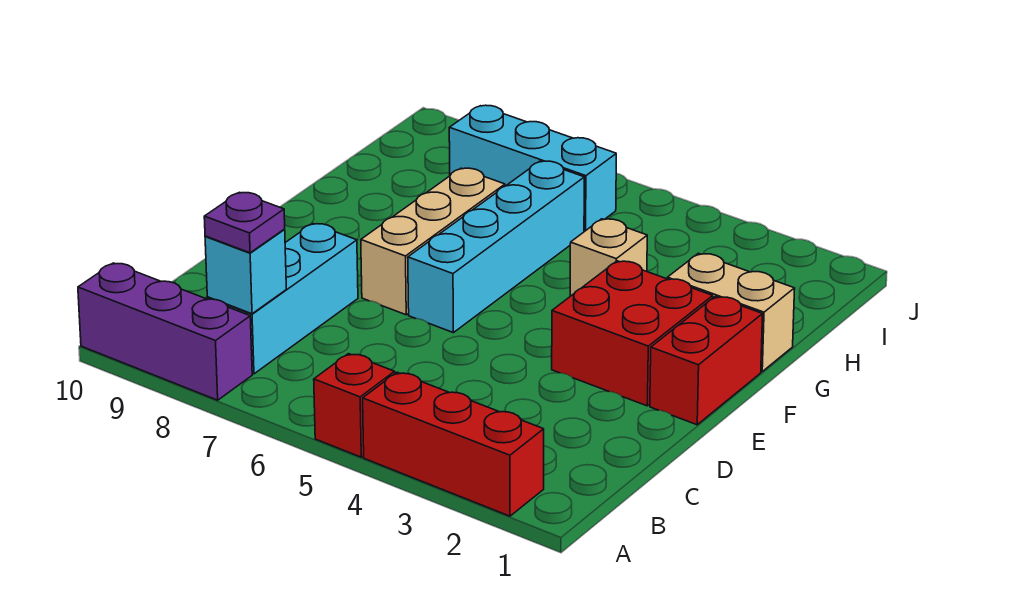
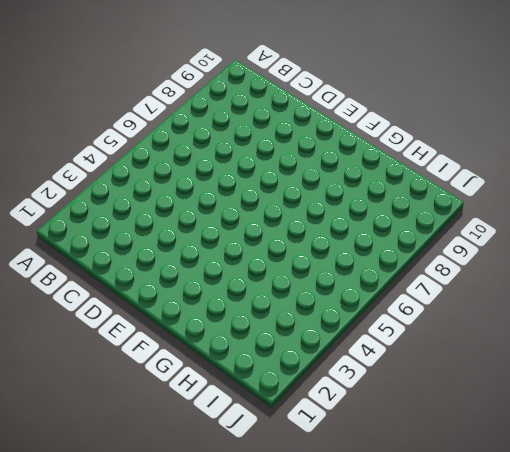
none -> red 1x3 brick [363,372,544,516]
none -> red 1x1 brick [314,354,395,457]
none -> purple 1x3 brick [78,263,252,400]

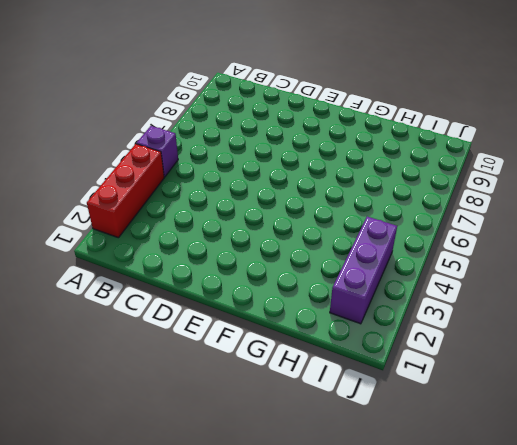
purple 1x1 brick [136,126,178,177] -> red 1x1 brick [314,354,395,457]
purple 1x3 brick [330,217,397,324] -> purple 1x3 brick moved to [78,263,252,400]
none -> cyan 1x3 brick [207,224,358,374]
none -> red 1x2 brick [650,296,763,425]
none -> red 2x2 brick [552,261,713,406]

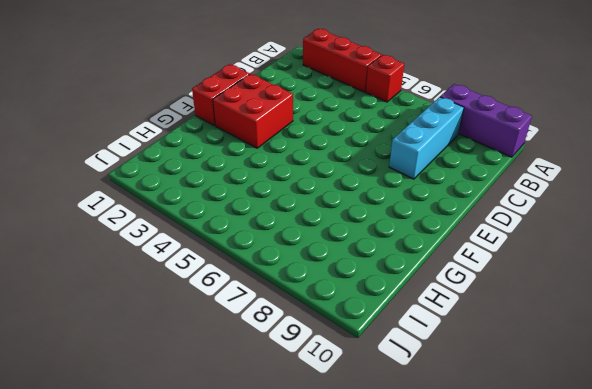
none -> cyan 1x4 brick [408,161,584,333]
none -> tan 1x3 brick [361,168,505,315]
none -> tan 1x2 brick [667,253,795,371]

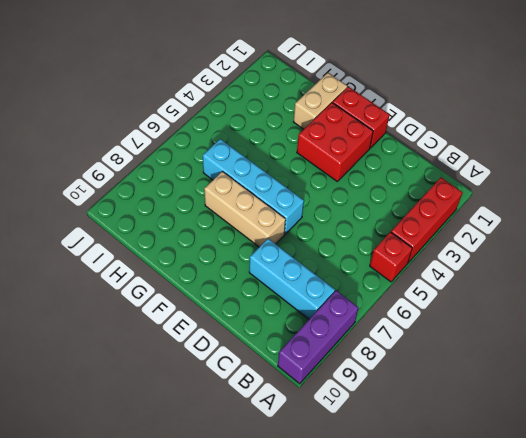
none -> tan 1x1 brick [570,219,647,296]
none -> cyan 1x3 brick [449,105,616,232]
none -> cyan 1x1 brick [205,230,286,314]

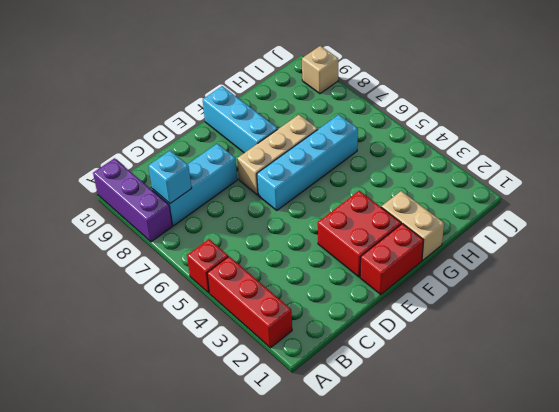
cyan 1x3 brick [203,86,278,153] -> cyan 1x3 brick moved to [449,105,616,232]
tan 1x1 brick [302,46,338,94] -> tan 1x1 brick moved to [570,219,647,296]
none -> purple 1x1 plate [204,192,285,253]

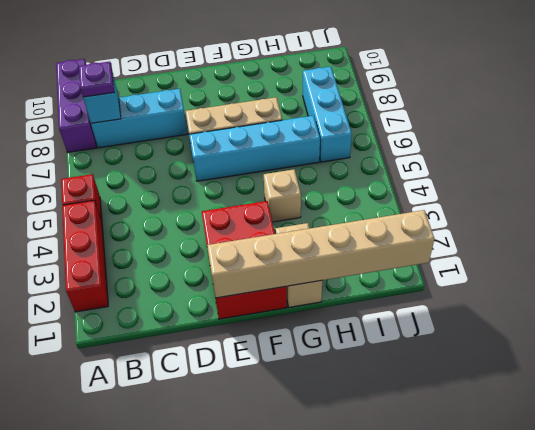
tan 1x6 brick [207,210,434,298] -> none

